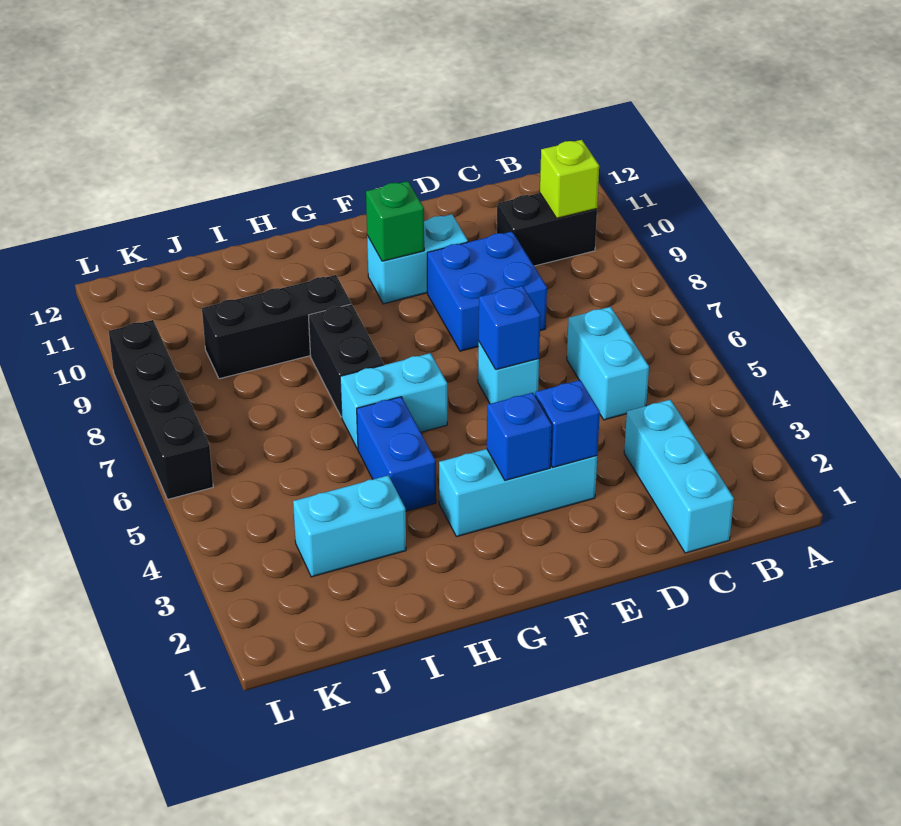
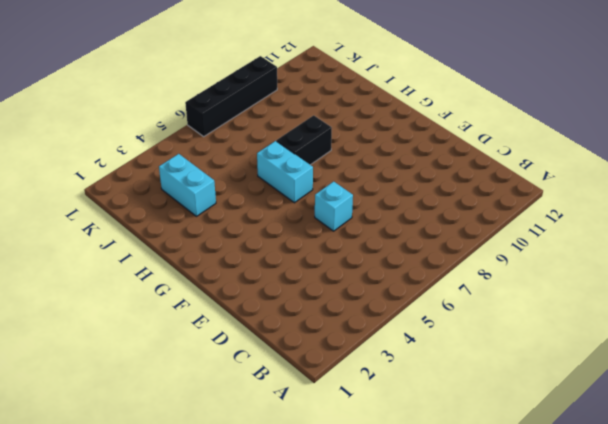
none -> black 1x2 brick [497,193,597,266]
none -> cyan 1x3 brick [624,400,734,553]
none -> cyan 1x2 brick [567,307,649,420]

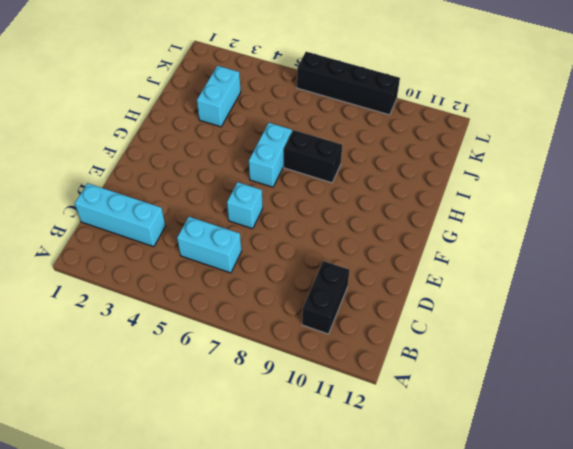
none -> blue 2x2 brick [427,232,547,351]
none -> cyan 1x3 brick [439,449,597,537]
none -> cyan 1x2 brick [367,214,468,304]

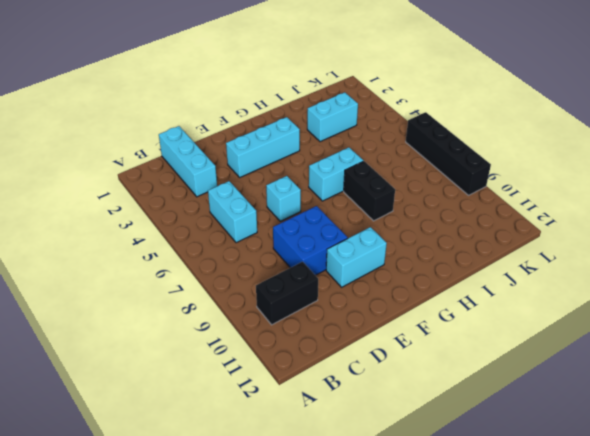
none -> blue 1x2 brick [357,397,436,511]
none -> black 1x3 brick [202,275,351,379]
none -> lime 1x1 brick [540,140,599,218]

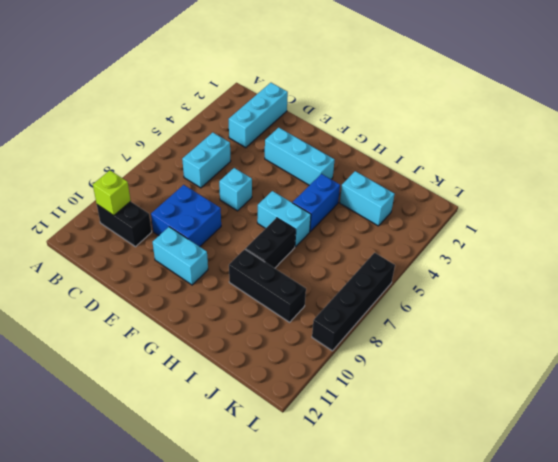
none -> blue 1x1 brick [535,380,600,467]
none -> blue 1x1 brick [479,286,541,370]
none -> blue 1x1 brick [487,393,552,480]

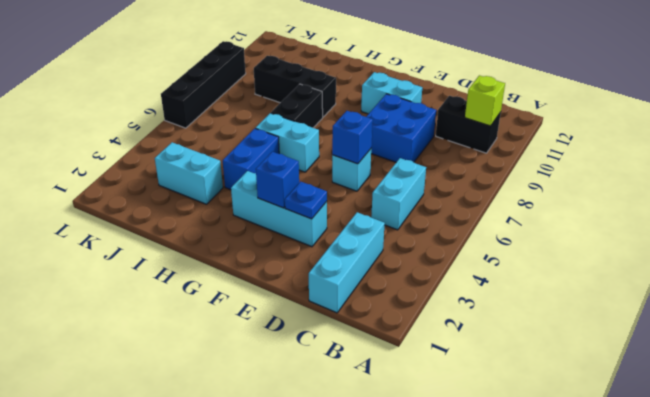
blue 1x1 plate [285,181,327,219] -> blue 1x1 brick [535,380,600,467]
none -> green 1x1 brick [366,181,424,261]

